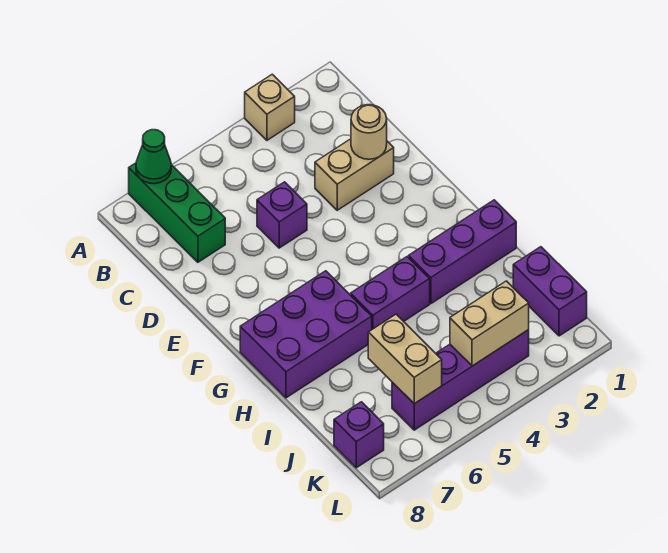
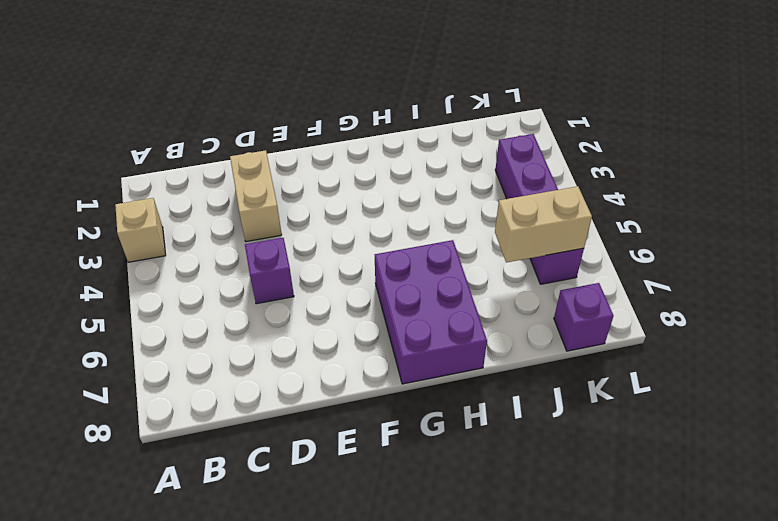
none -> green 1x3 brick [129,163,225,262]
none -> purple 1x3 brick [409,200,516,303]
none -> purple 1x2 brick [351,257,430,329]

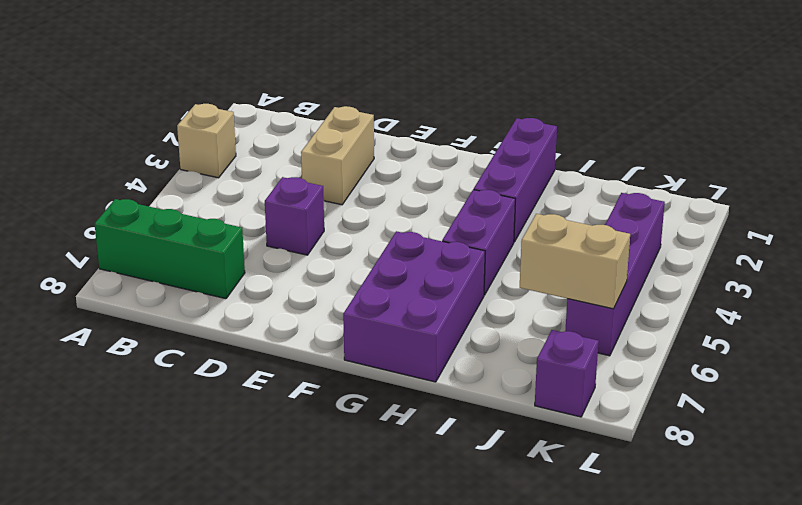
none -> purple 1x2 brick [513,247,587,336]
none -> green 1x1 cone [136,130,171,184]
none -> tan 1x1 round brick [351,105,387,159]

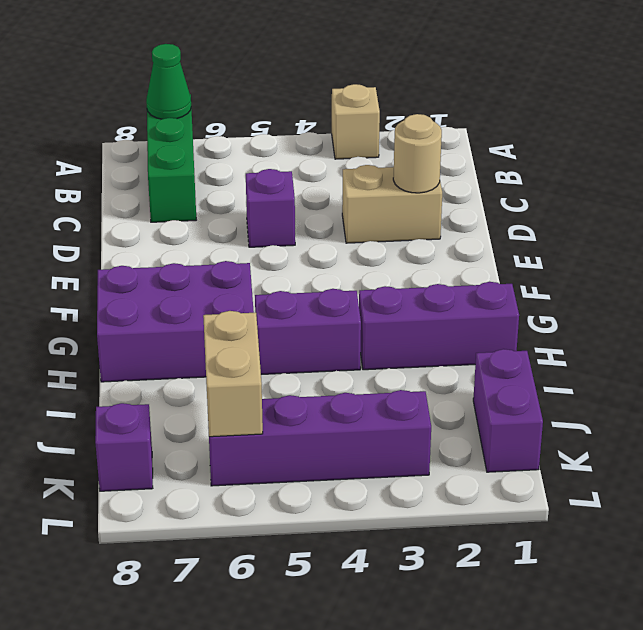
none -> tan 1x2 brick [450,281,529,366]

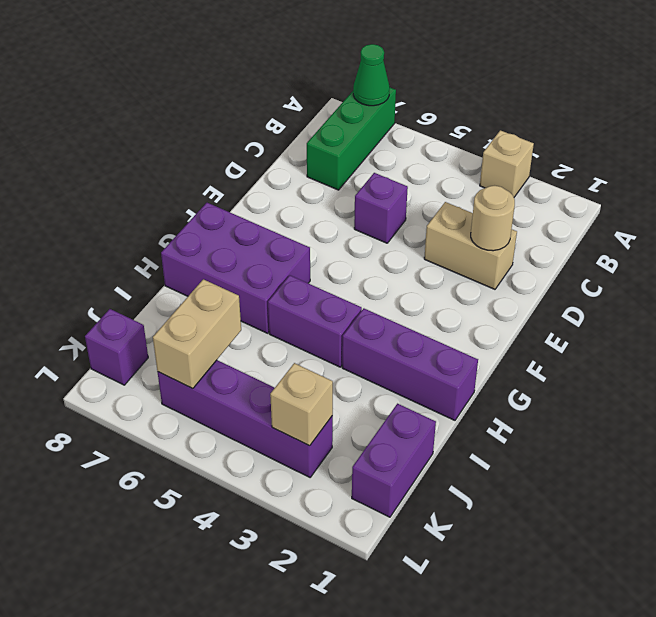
tan 1x1 brick [270,363,333,446] -> tan 1x2 brick [450,281,529,366]

